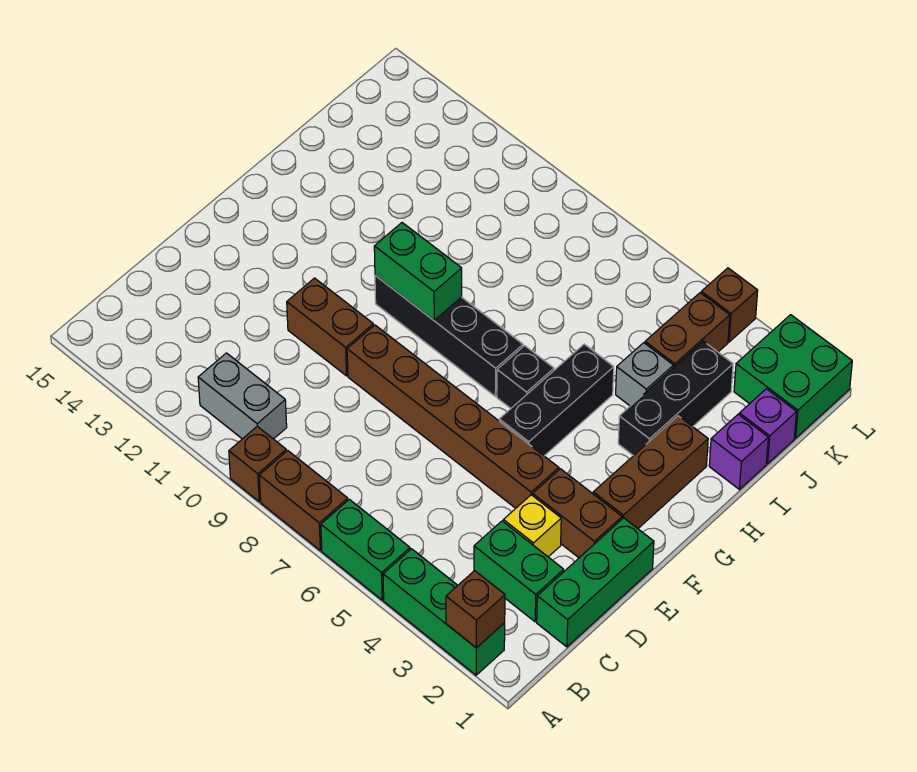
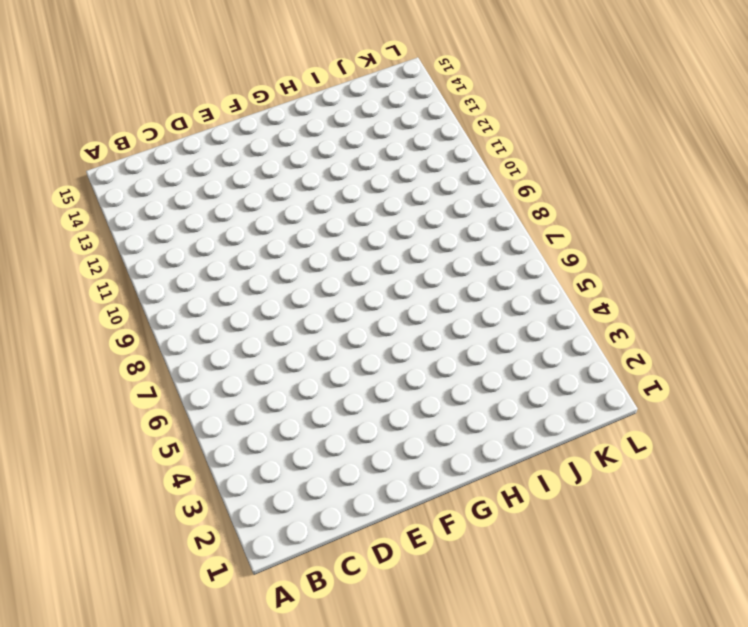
none -> green 1x3 brick [383,549,505,675]
none -> green 1x2 brick [321,499,410,600]
none -> brown 1x2 brick [259,451,348,550]

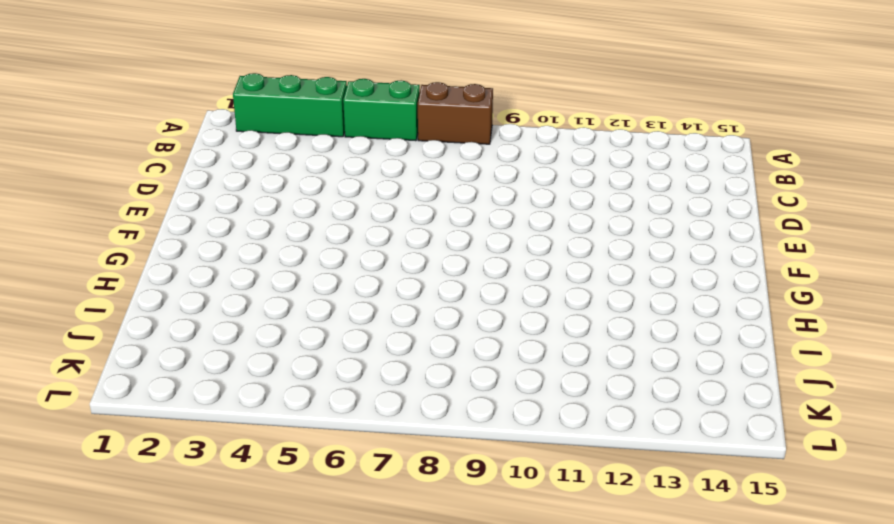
none -> brown 1x1 brick [229,426,286,501]
none -> grey 1x2 brick [198,353,287,439]
none -> green 1x3 brick [537,518,654,647]

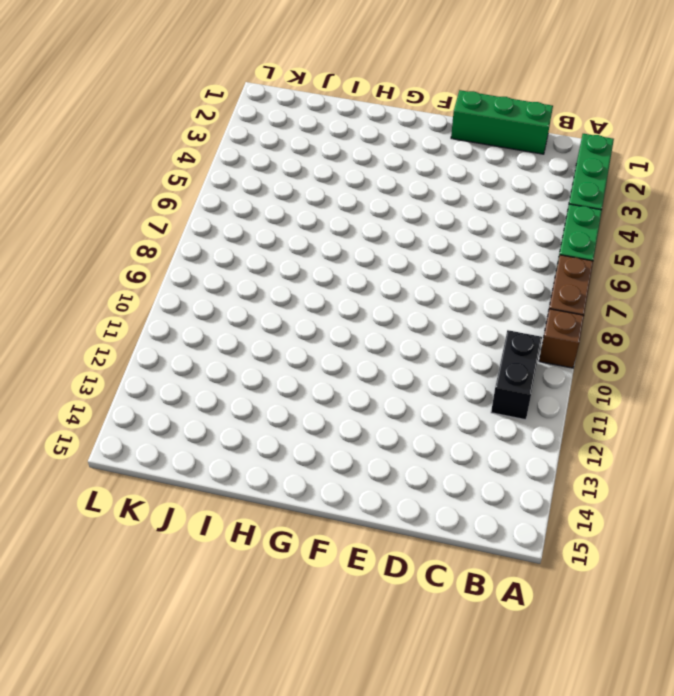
black 1x2 brick [491,330,542,420] -> grey 1x2 brick [198,353,287,439]
none -> green 1x2 brick [474,521,564,622]
none -> yellow 1x1 brick [503,495,561,557]
none -> brown 1x2 brick [533,469,622,558]

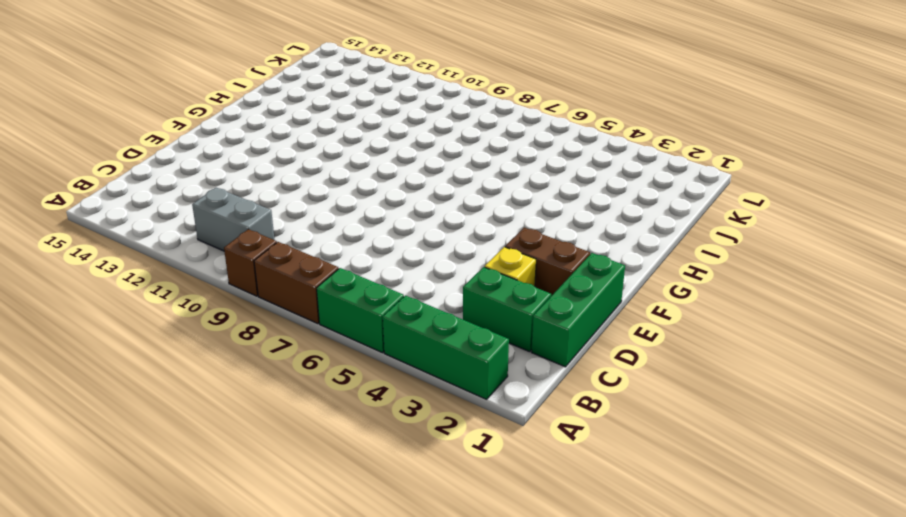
none -> brown 1x6 brick [347,325,559,508]
none -> brown 1x2 brick [287,278,373,376]
none -> brown 1x3 brick [593,416,708,528]

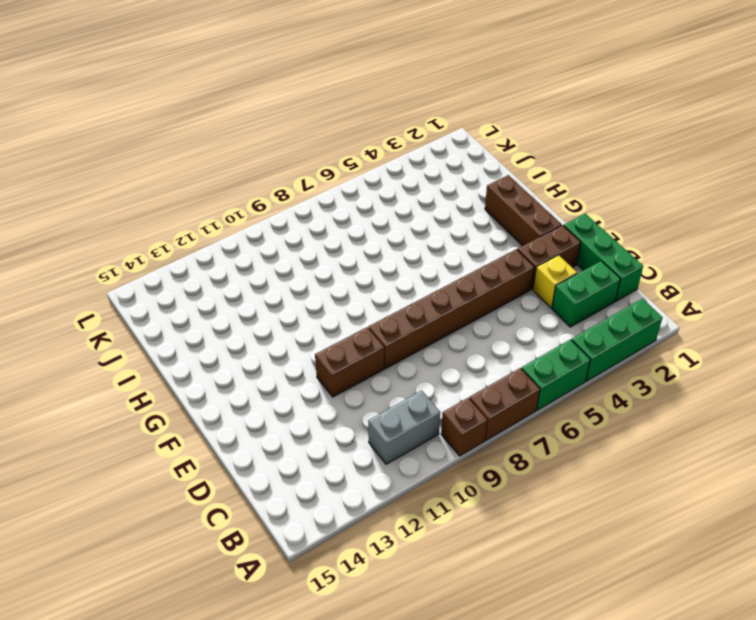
none -> black 1x3 brick [499,344,614,456]
none -> black 1x1 brick [497,346,554,408]
none -> black 1x4 brick [375,275,523,396]

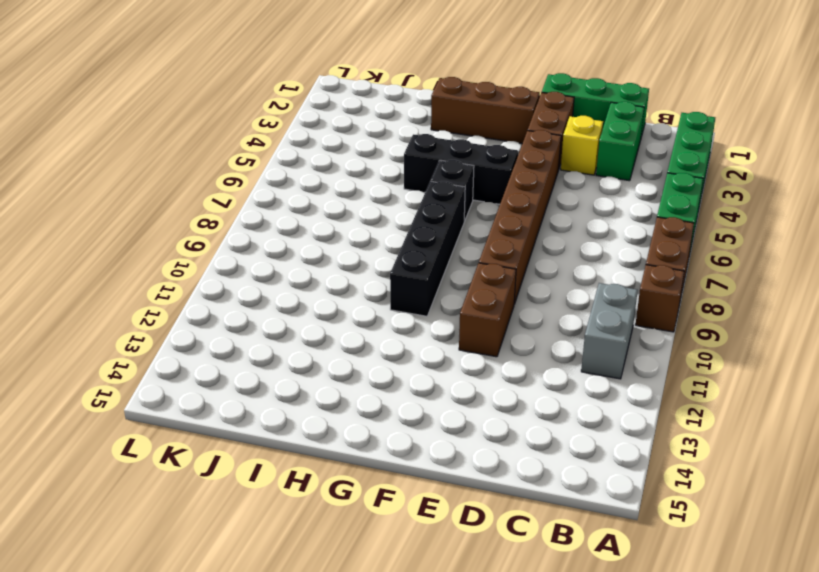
none -> black 1x3 brick [618,341,733,456]
none -> purple 1x1 brick [709,414,768,489]
none -> grey 1x1 brick [616,343,673,406]

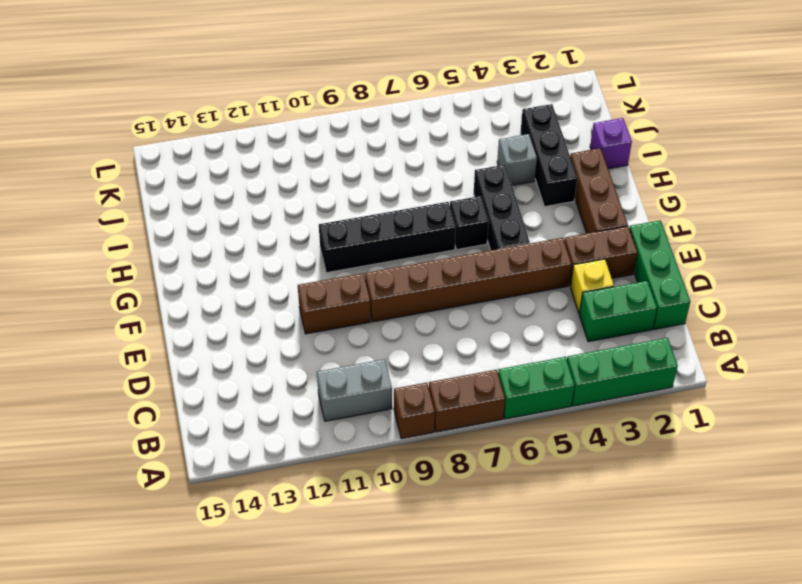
none -> purple 1x1 brick [739,389,797,464]
none -> brown 1x2 brick [645,293,730,368]
none -> green 2x2 brick [734,315,852,438]

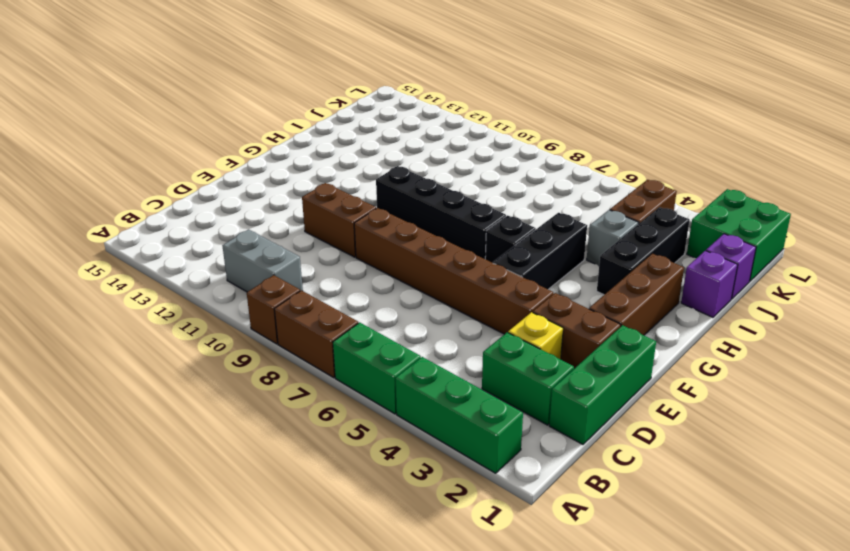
none -> brown 1x1 brick [701,268,758,342]
none -> brown 1x1 brick [446,571,505,648]
none -> green 1x2 brick [374,223,462,320]

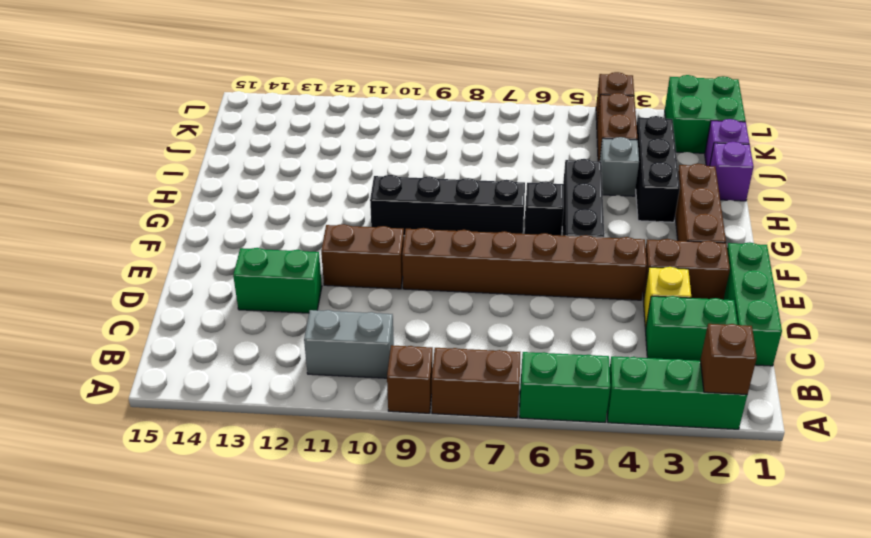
green 1x2 brick [233,248,322,313] -> green 1x2 brick moved to [374,223,462,320]

